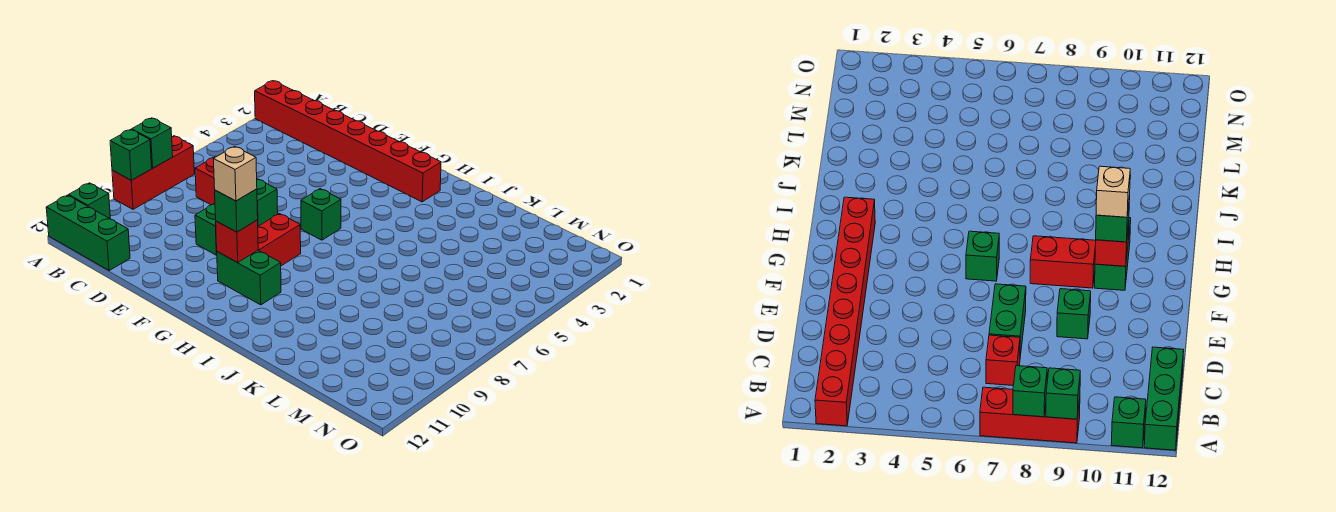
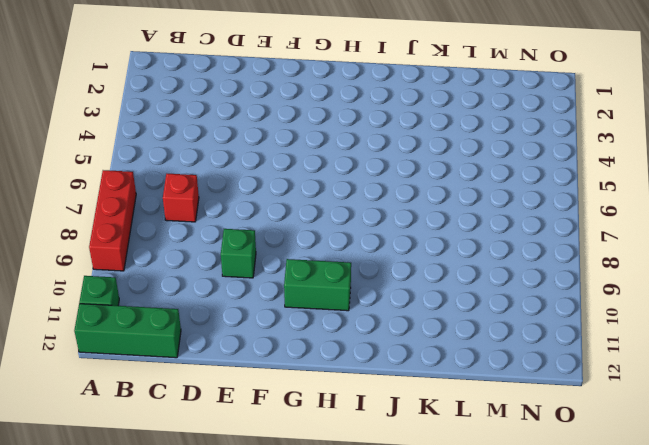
none -> red 1x8 brick [255,81,441,202]
none -> green 1x2 brick [257,179,278,226]
none -> green 1x1 brick [301,189,341,240]

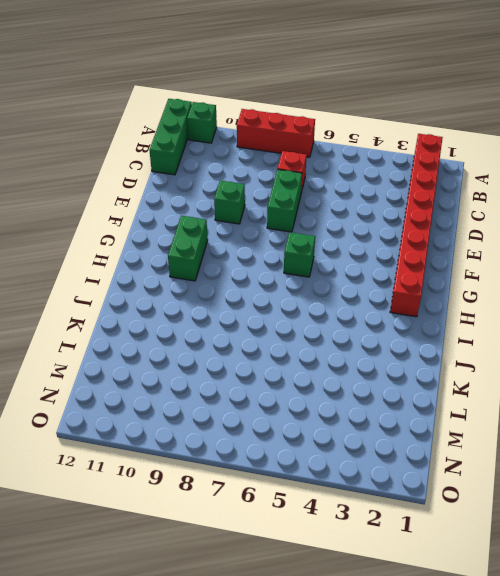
none -> red 1x2 brick [258,214,301,266]
none -> green 1x1 brick [132,118,173,168]
none -> green 1x1 brick [110,130,152,180]

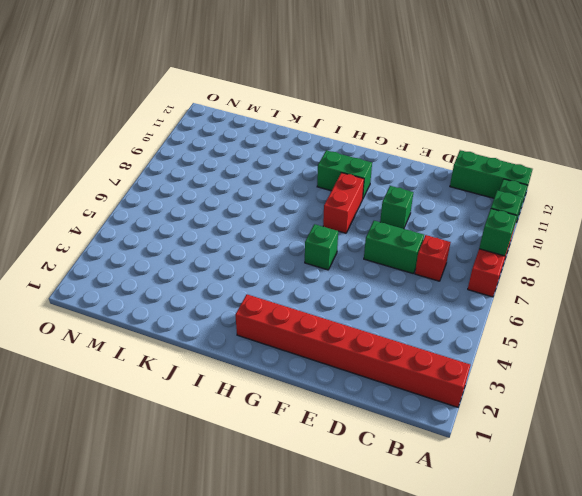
none -> red 1x1 brick [216,220,258,263]
none -> green 1x1 brick [215,189,258,232]
none -> tan 1x1 brick [214,146,257,201]

